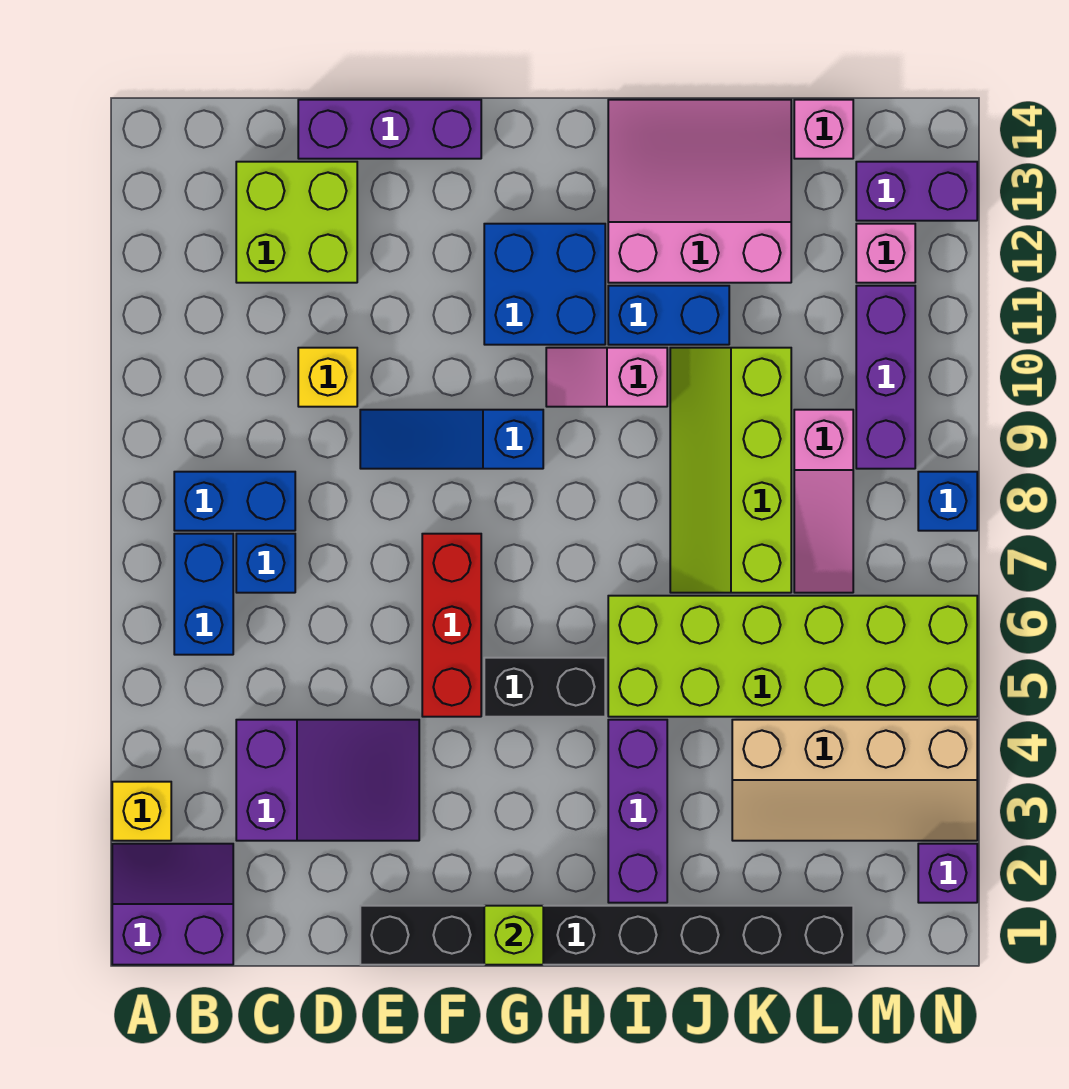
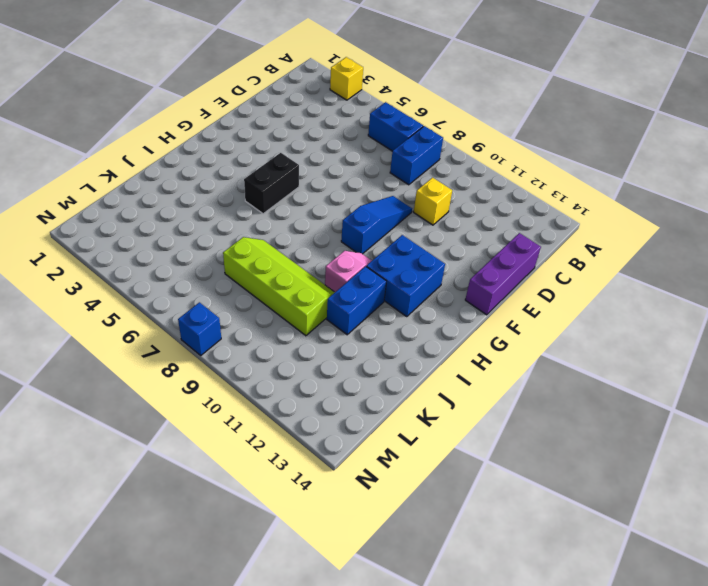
none -> purple 2x2 slope [112,844,233,965]
none -> purple 2x3 slope [236,720,419,841]
none -> blue 1x1 brick [236,534,295,593]

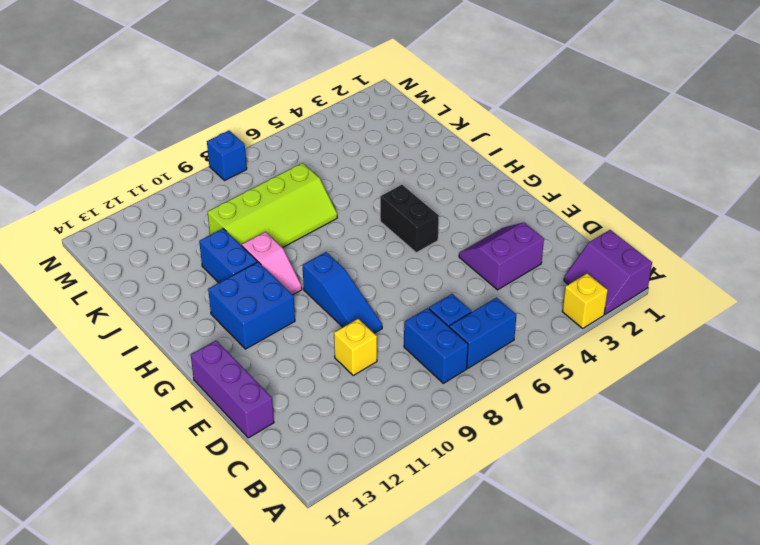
purple 2x2 slope [459,223,544,290] -> purple 2x3 slope [236,720,419,841]
none -> lime 2x2 brick [236,162,357,283]
none -> black 1x8 brick [360,906,853,965]
none -> red 1x3 brick [422,534,481,717]

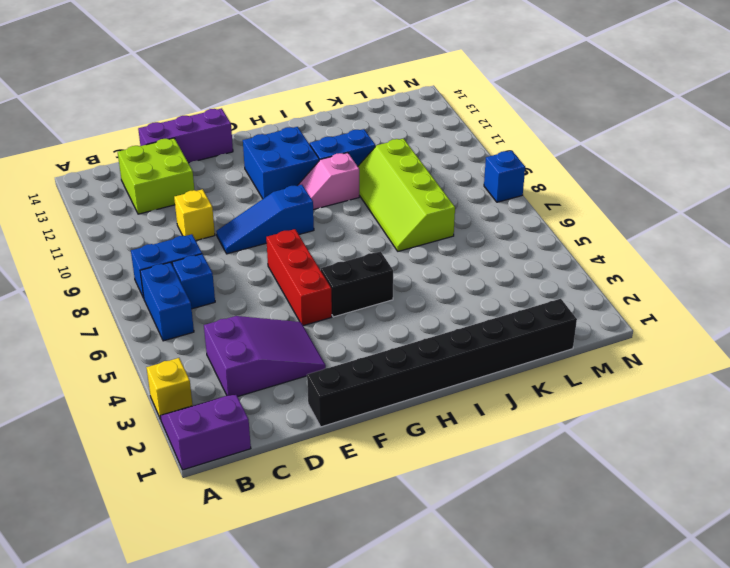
none -> purple 1x3 brick [608,720,667,903]
none -> lime 2x6 brick [608,596,977,717]
none -> pink 3x3 slope [608,100,791,283]

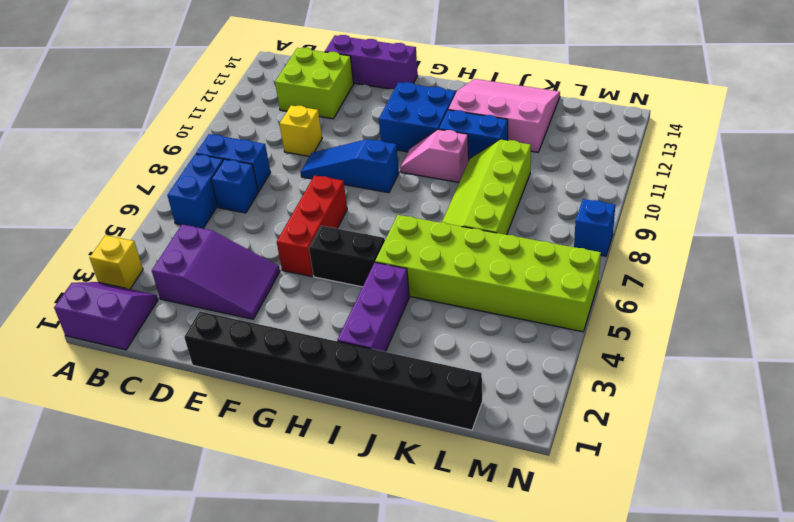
none -> tan 2x4 slope [732,720,977,841]
none -> pink 1x3 slope [794,410,853,593]
none -> pink 1x1 brick [794,100,853,159]

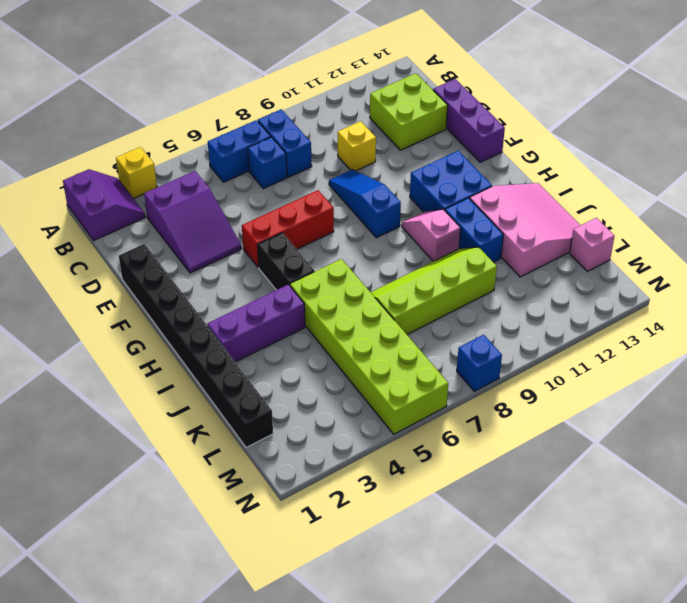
none -> tan 2x4 slope [732,720,977,841]
none -> pink 1x3 slope [794,410,853,593]
none -> purple 1x3 brick [856,286,915,469]

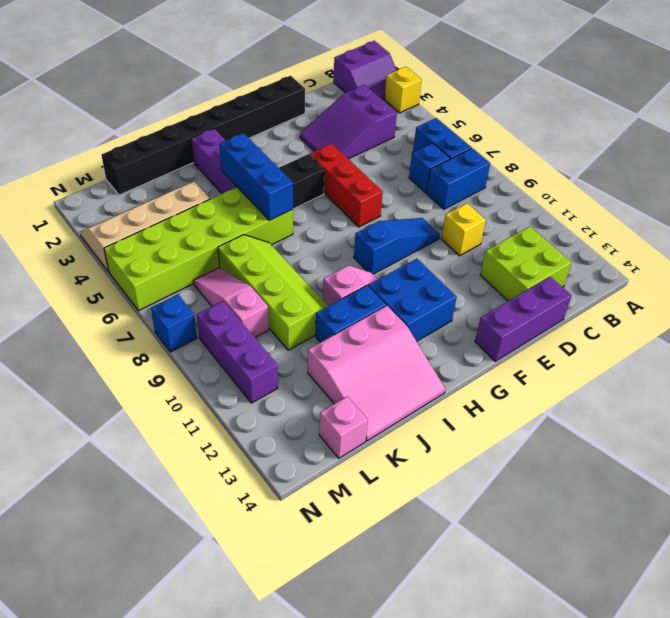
blue 1x3 brick [219,133,293,220] -> none
none -> pink 1x1 brick [856,224,915,283]
none -> purple 1x2 brick [856,162,977,221]
none -> purple 1x1 brick [918,844,977,903]

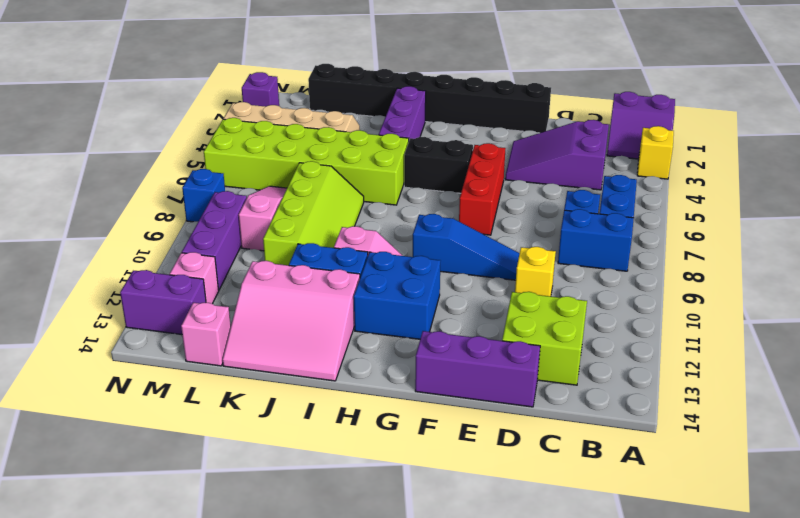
none -> lime 1x1 brick [484,906,543,965]

